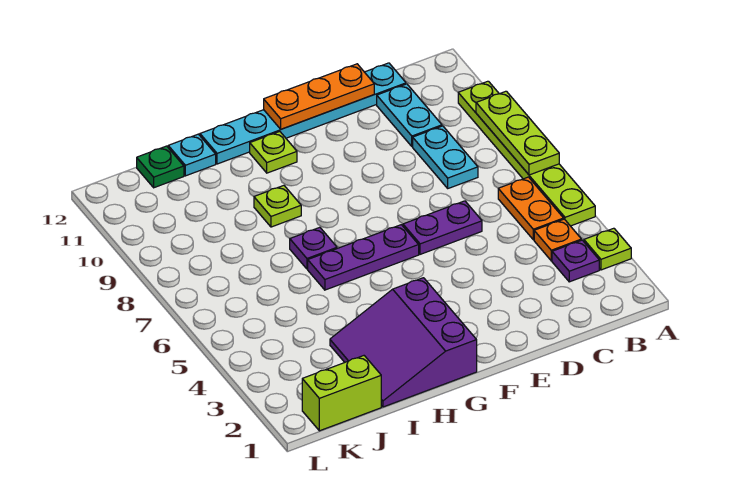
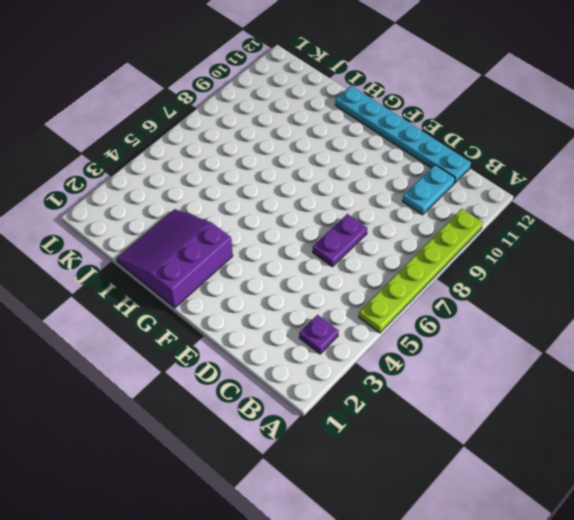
purple 1x2 plate [313,214,367,267] -> purple 1x2 plate turned to [403,201,482,254]
none -> lime 1x1 plate [584,228,631,270]
none -> orange 1x1 plate [534,219,581,261]
none -> orange 1x2 plate [498,177,564,240]

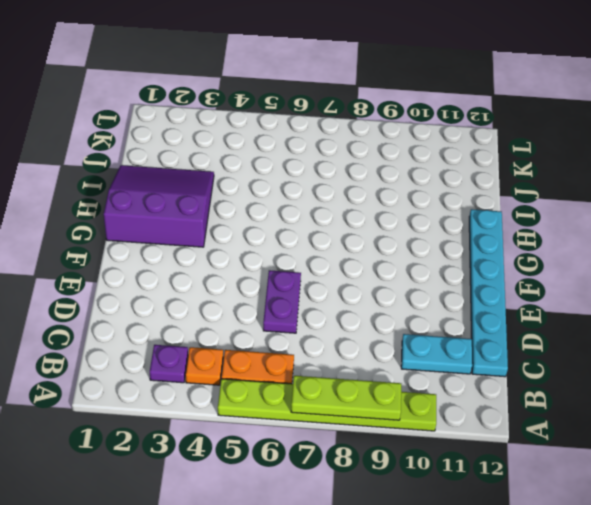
none -> lime 1x1 plate [584,228,631,270]
none -> cyan 1x2 plate [413,126,478,188]
none -> purple 1x3 plate [308,225,419,290]

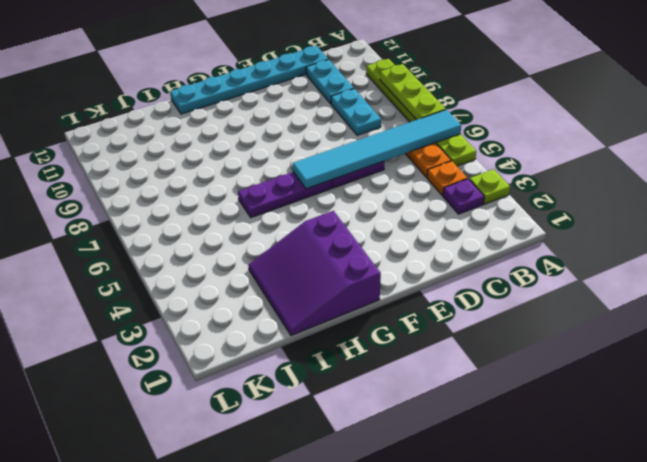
cyan 1x6 tile [293,110,461,189] -> none
none -> lime 1x1 plate [250,132,297,173]
none -> purple 1x1 plate [290,227,337,269]
none -> lime 1x1 plate [254,186,301,227]

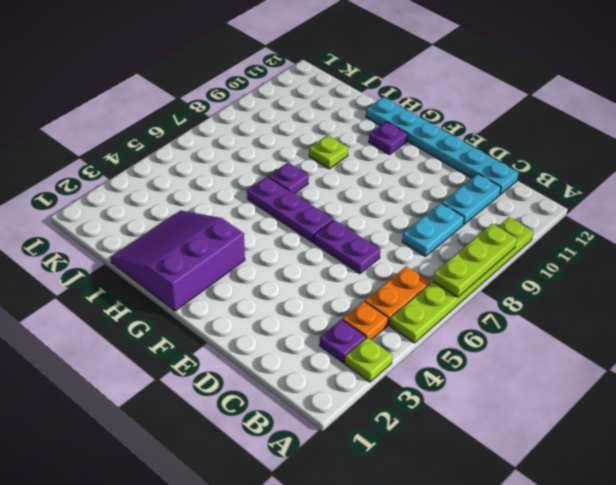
purple 1x1 plate [369,122,408,155] -> lime 1x1 plate [250,132,297,173]
none -> cyan 1x1 plate [168,134,216,176]
none -> lime 1x2 brick [302,356,381,431]
none -> green 1x1 plate [137,146,184,188]

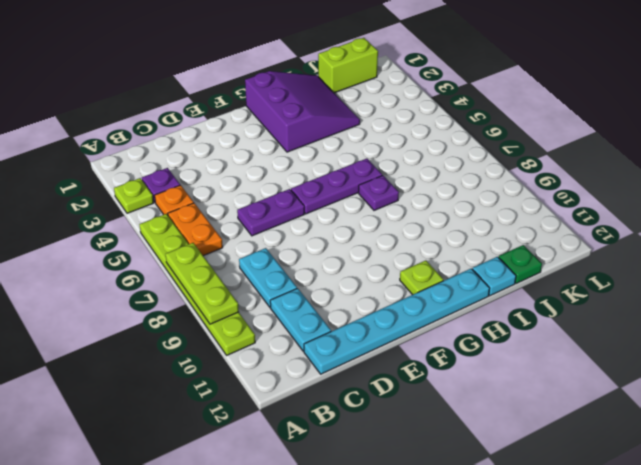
none -> lime 1x1 plate [254,186,301,227]
none -> orange 1x3 plate [264,64,374,129]

